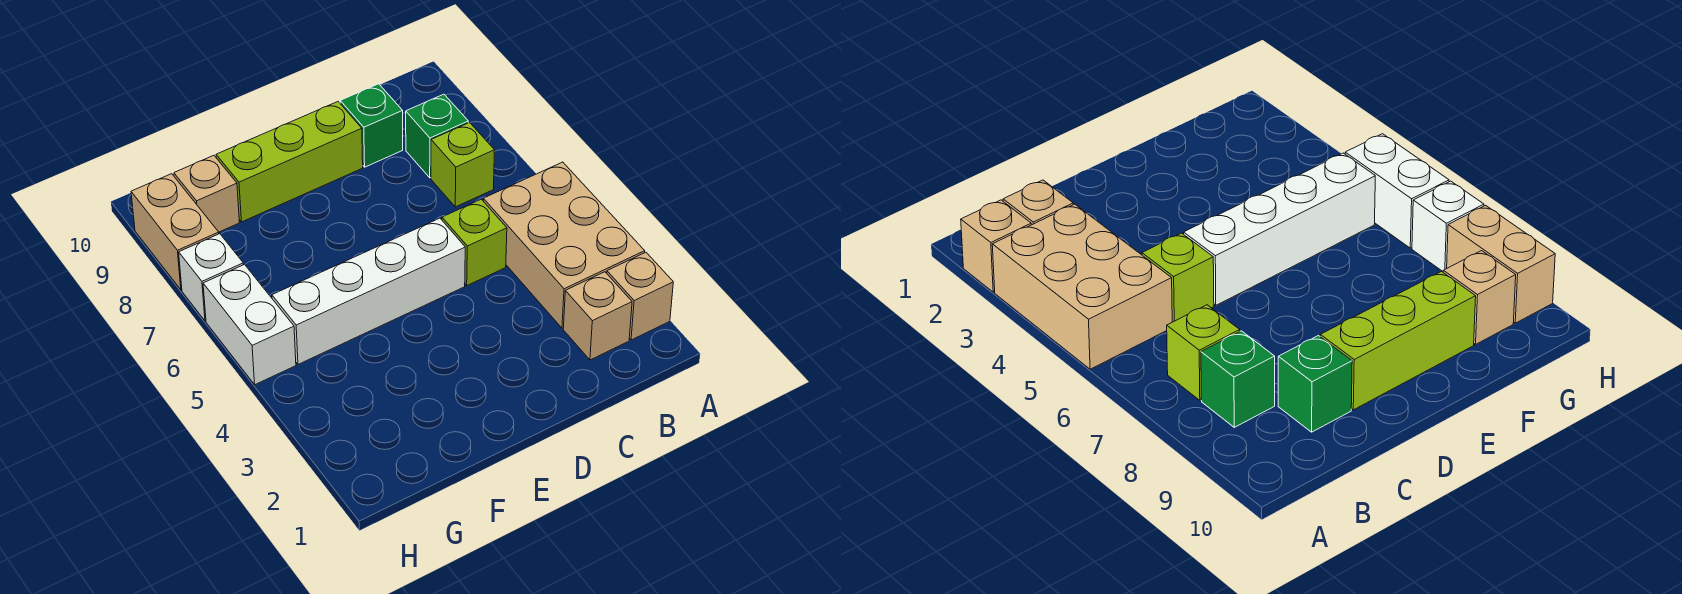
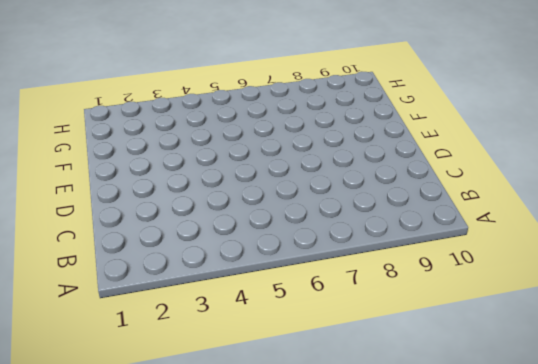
none -> tan 1x1 brick [607,252,673,340]
none -> tan 2x3 brick [483,162,645,328]
none -> tan 1x1 brick [563,272,632,360]

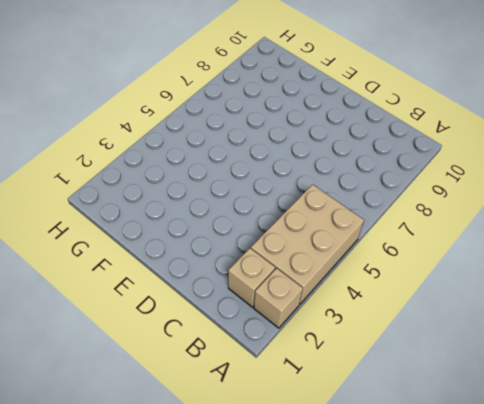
none -> lime 1x1 brick [431,123,494,207]
none -> green 1x1 brick [406,94,468,178]
none -> lime 1x1 brick [442,199,507,285]

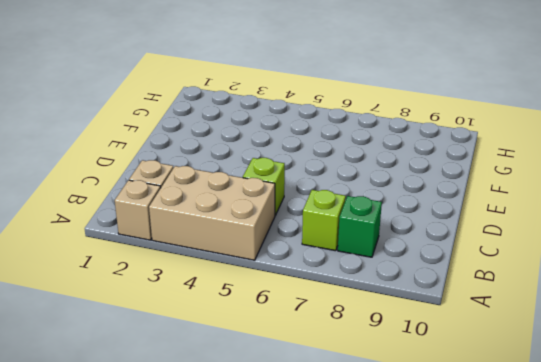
none -> green 1x1 brick [340,84,403,167]
none -> white 1x4 brick [272,218,465,364]
none -> lime 1x3 brick [216,102,363,222]

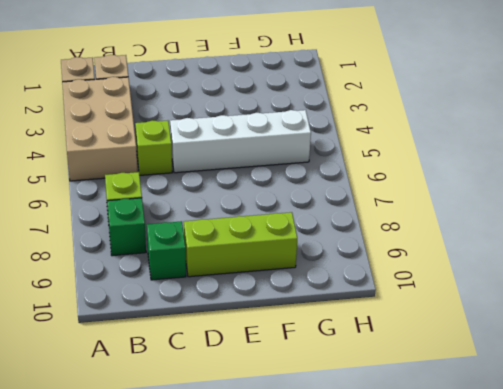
none -> tan 1x1 brick [174,155,240,232]
none -> white 1x2 brick [203,265,296,385]
none -> white 1x1 brick [179,234,243,321]

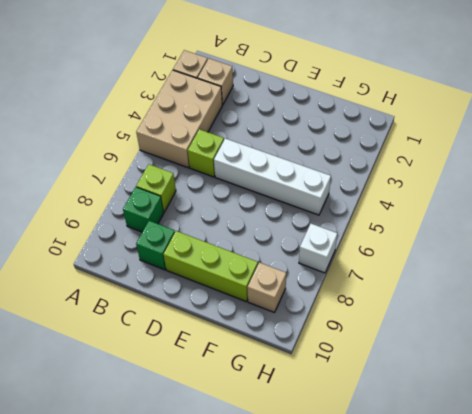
none -> white 1x2 brick [203,265,296,385]
none -> tan 1x2 brick [131,174,219,290]

